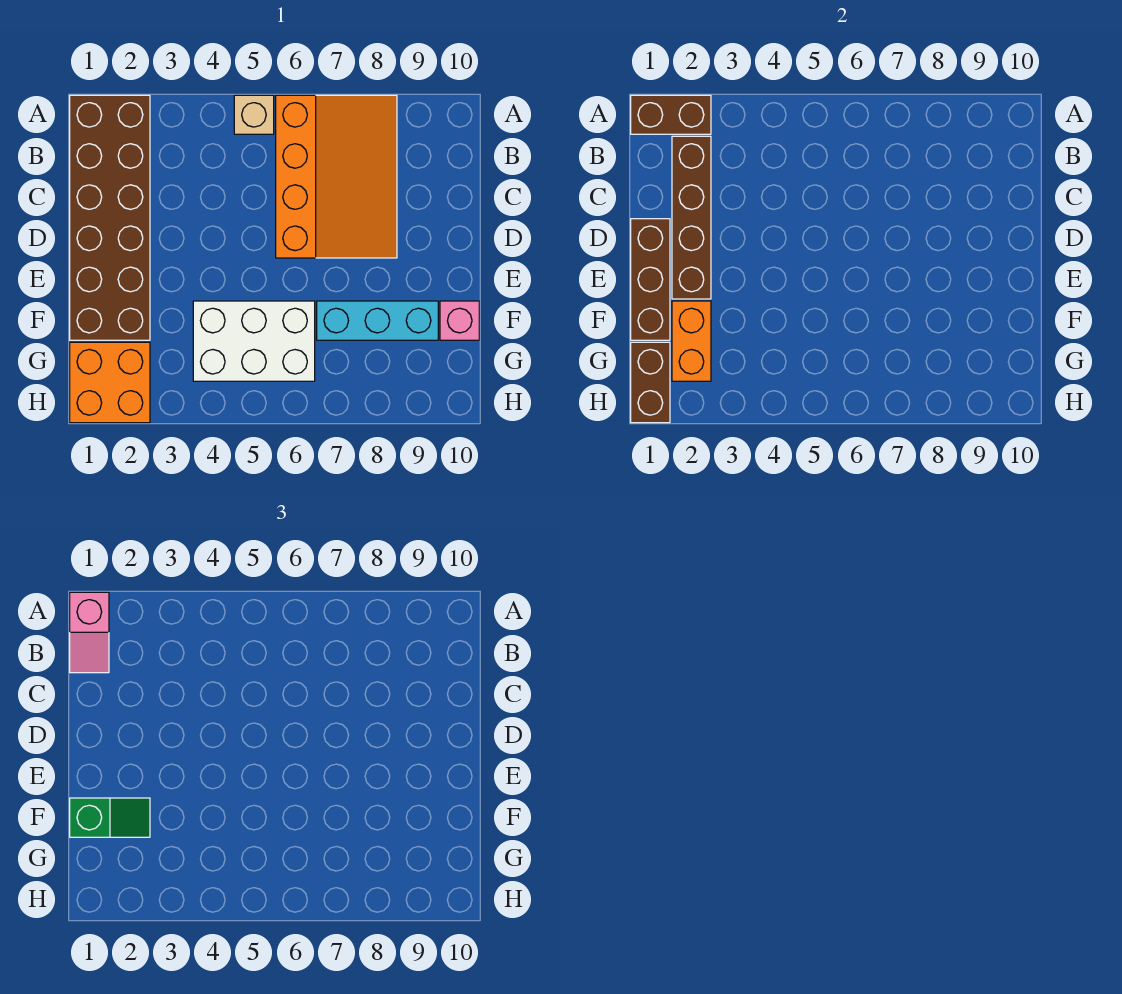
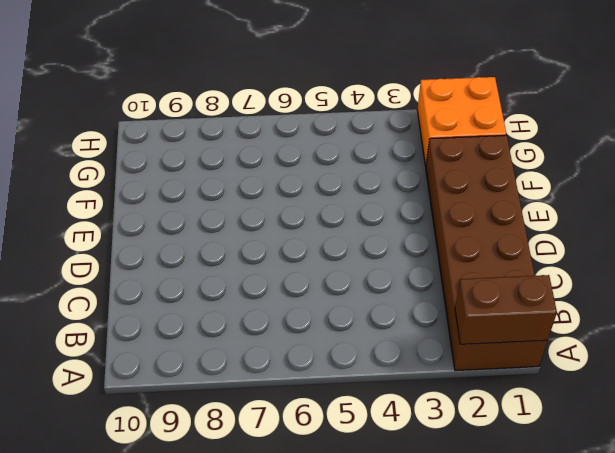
none -> tan 1x1 brick [234,95,274,134]
none -> orange 3x4 slope [276,95,397,258]
none -> white 2x3 brick [193,301,315,381]

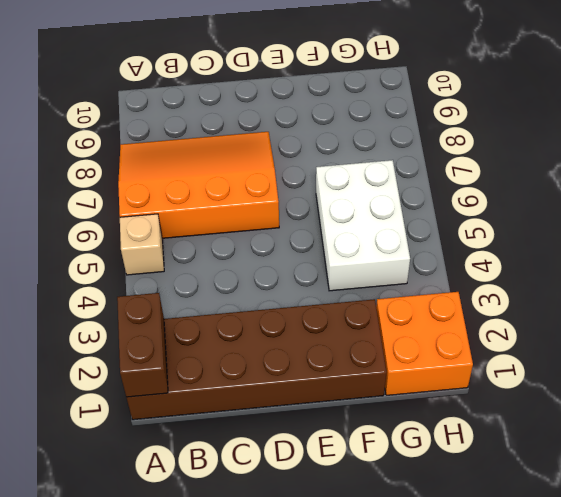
none -> cyan 1x3 brick [317,301,438,340]
none -> pink 1x1 brick [440,301,479,340]
none -> brown 1x4 brick [672,136,711,299]

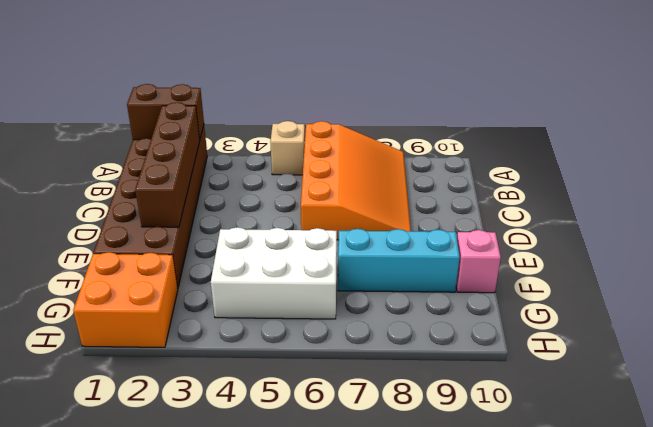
none -> brown 1x3 brick [631,219,670,340]
none -> orange 1x2 brick [672,301,711,381]
none -> brown 1x2 brick [631,342,670,423]

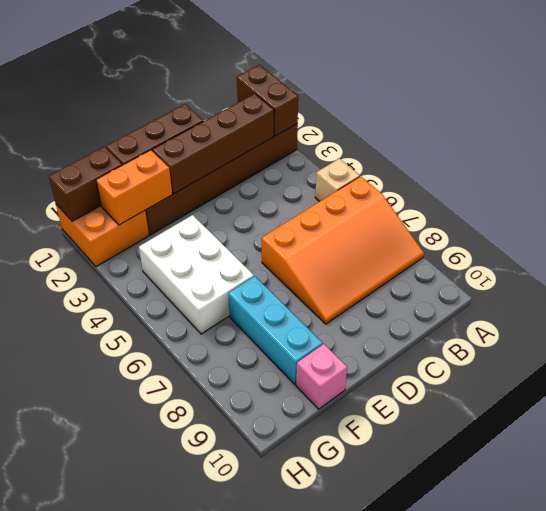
none -> pink 1x2 slope [70,592,109,673]
none -> green 1x2 slope [70,798,150,837]

